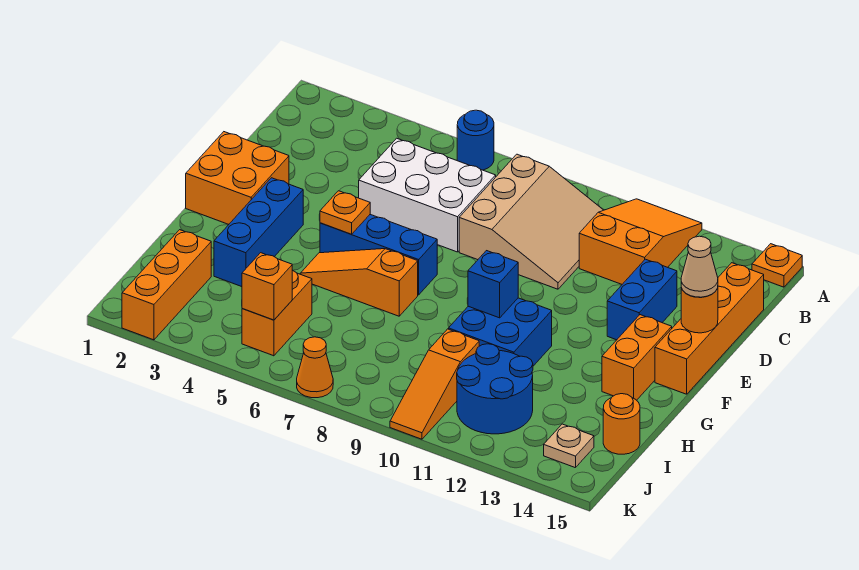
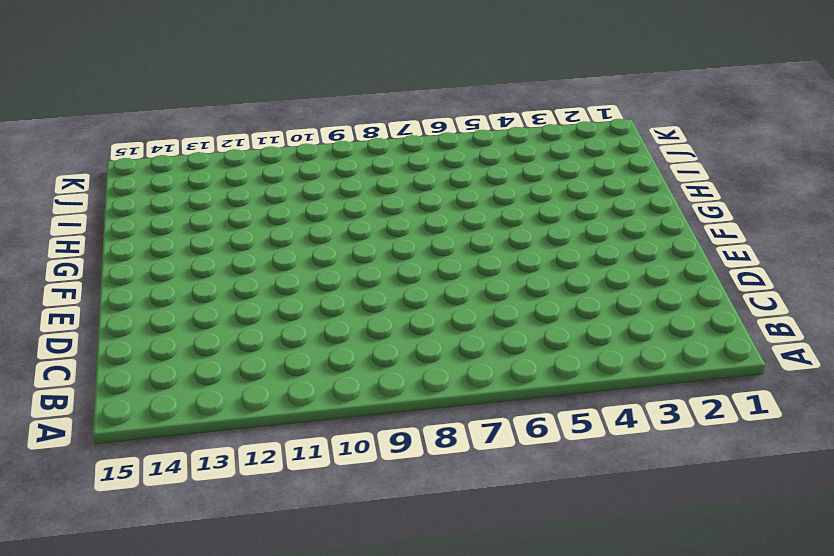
none -> blue 1x1 round brick [457,110,494,170]
none -> orange 2x3 slope [579,199,702,284]
none -> orange 1x1 plate [752,244,802,287]

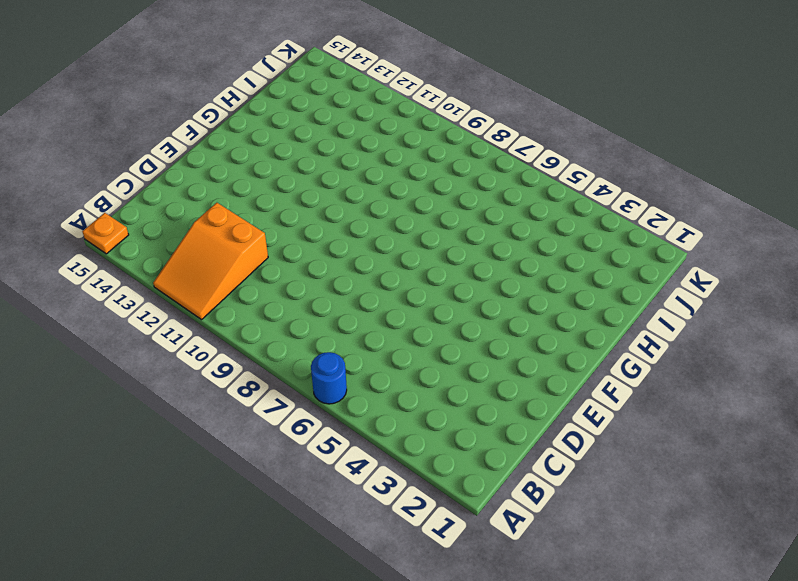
none -> tan 3x3 slope [459,154,603,289]
none -> white 2x3 brick [359,138,496,252]
none -> orange 1x4 brick [655,263,764,394]

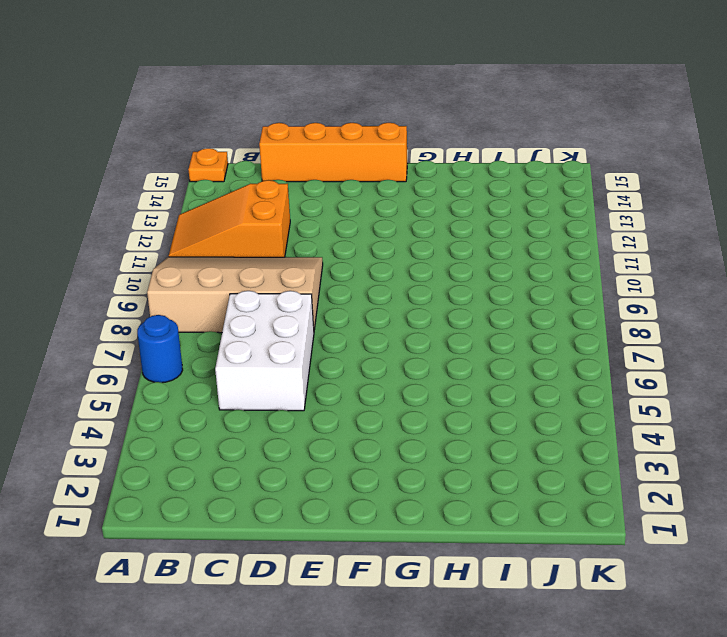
tan 3x4 slope [147,257,323,333] -> tan 3x3 slope [459,154,603,289]
none -> blue 1x2 brick [607,259,677,340]
none -> orange 2x2 brick [186,132,289,224]
none -> blue 1x3 brick [214,178,303,287]

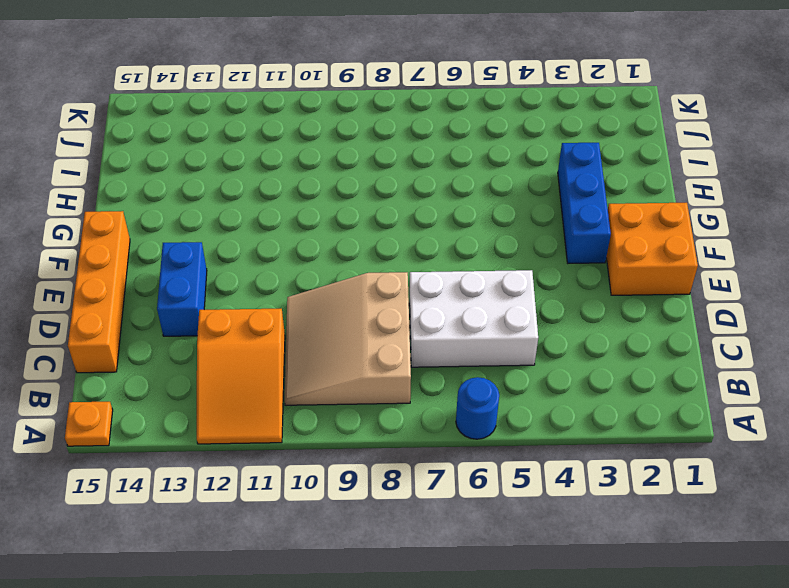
none -> blue 1x3 brick [320,215,437,295]
none -> orange 1x2 brick [602,315,672,400]
none -> orange 1x3 slope [300,249,418,316]

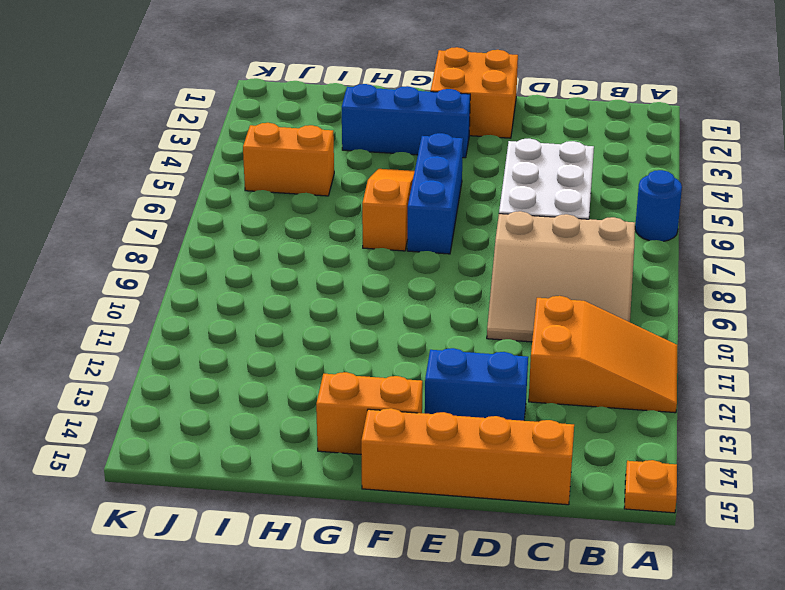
none -> blue 2x2 brick [448,298,552,366]
none -> orange 1x3 brick [122,230,211,340]
none -> orange 1x3 slope [390,329,479,439]

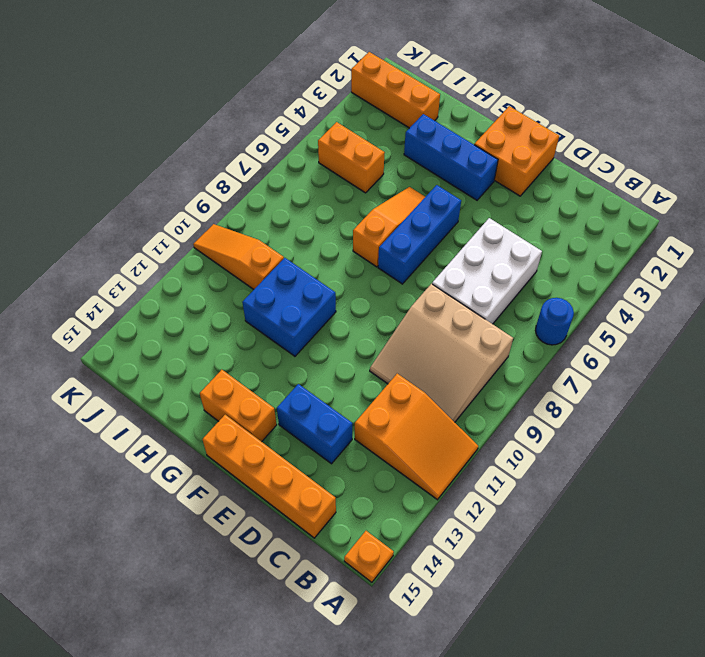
none -> blue 2x2 round brick [457,344,533,434]
none -> orange 1x1 round brick [603,394,640,454]
none -> tan 1x1 plate [544,424,594,468]

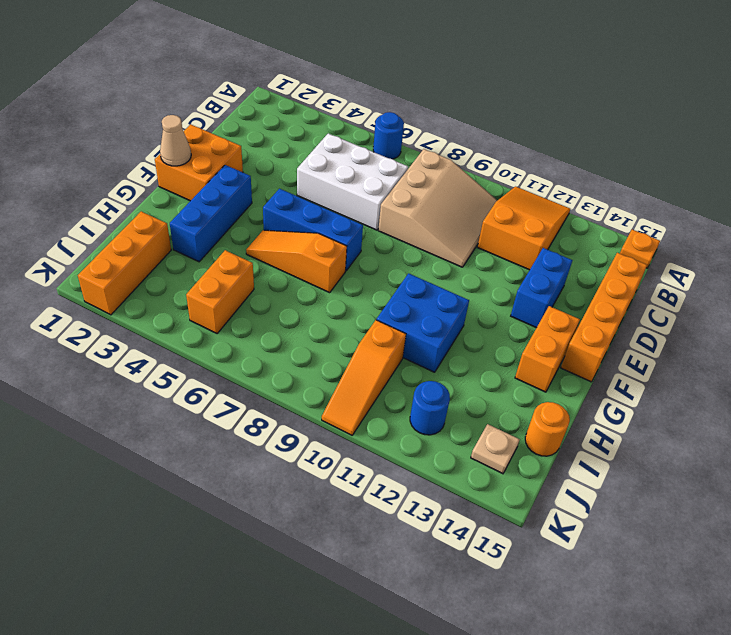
tan 1x1 cone [160,115,191,166] -> tan 1x1 cone moved to [681,236,718,297]
blue 1x1 round brick [410,381,450,435] -> blue 2x2 round brick [457,344,533,434]
none -> orange 1x1 cone [297,337,333,398]
none -> orange 1x1 round brick [681,288,718,333]
none -> orange 1x1 plate [320,191,370,234]

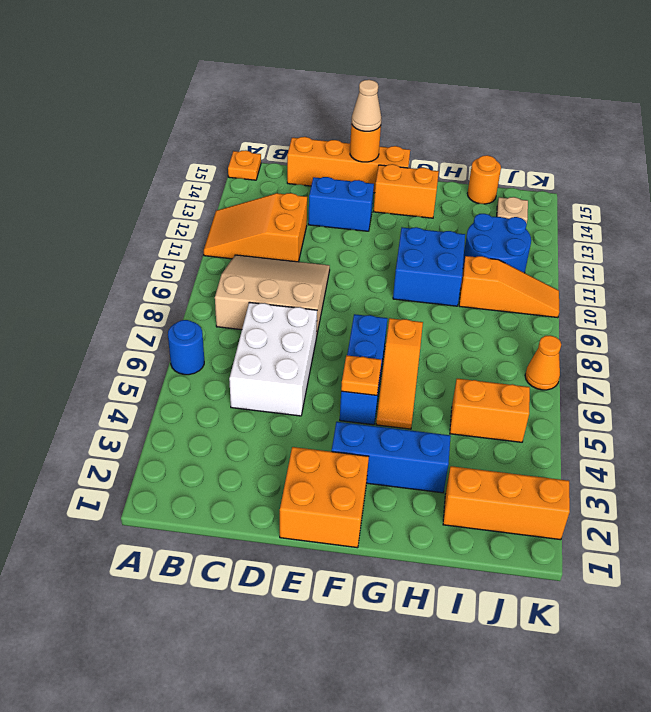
none -> blue 1x1 brick [468,251,518,318]
none -> orange 1x1 brick [242,253,292,320]

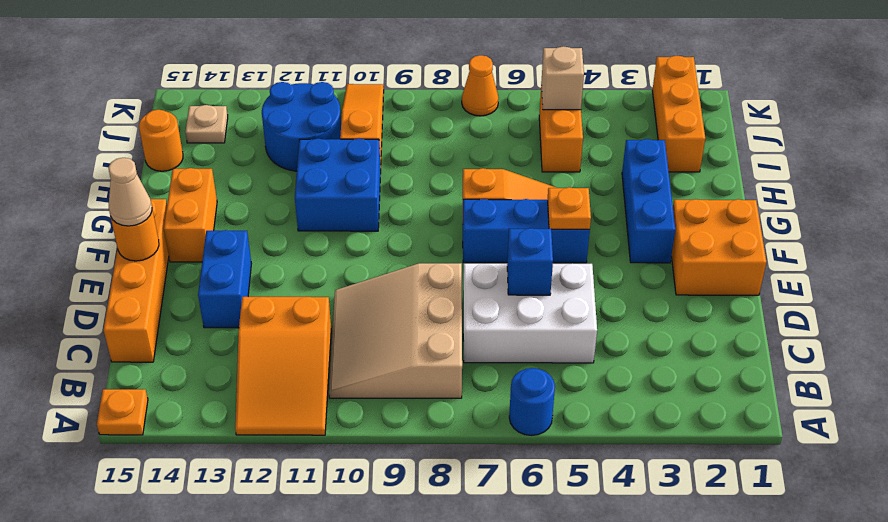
blue 1x1 brick [507,228,553,295] -> blue 1x1 brick moved to [468,251,518,318]
tan 1x1 brick [541,46,584,110] -> orange 1x1 brick [242,253,292,320]

